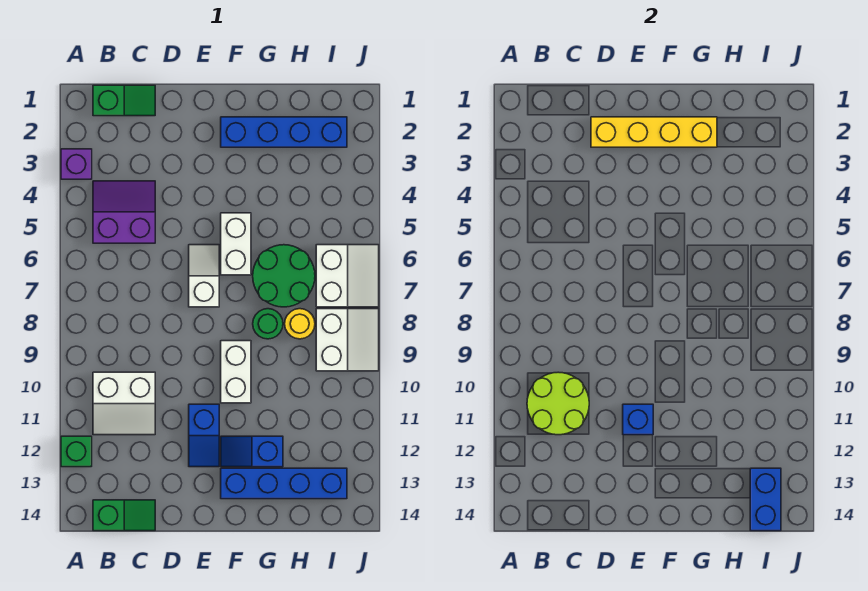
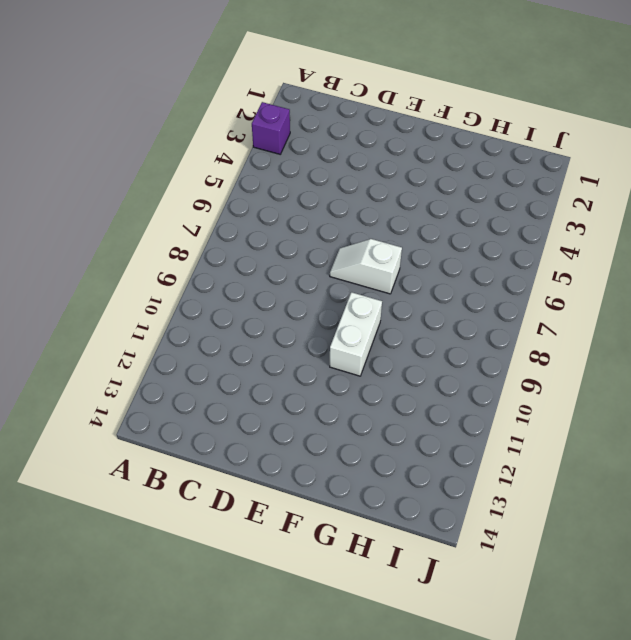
white 1x2 slope [330,239,402,294] -> white 1x2 slope turned to [189,245,219,307]
none -> green 1x1 brick [61,436,92,467]
none -> green 1x2 slope [93,85,155,116]
none -> purple 2x2 slope [93,181,155,243]

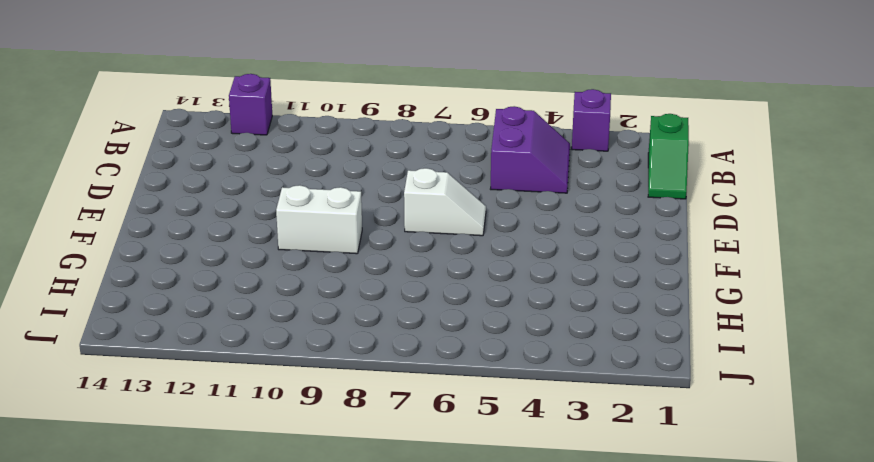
purple 1x1 brick [229,74,272,135] -> green 1x1 brick [61,436,92,467]
none -> white 2x2 slope [93,372,155,435]
none -> green 1x2 slope [93,500,155,531]
none -> blue 1x2 slope [189,404,219,467]

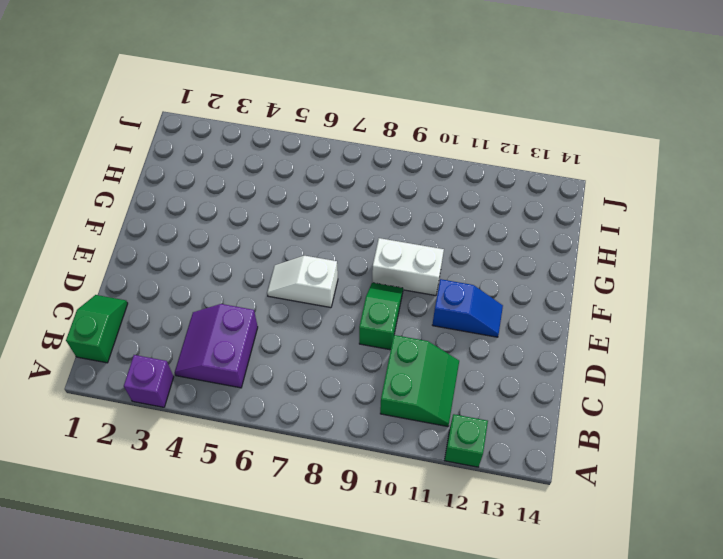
green 2x2 slope [380,335,459,427] -> white 2x2 slope [93,372,155,435]
green 1x2 slope [359,283,403,350] -> green 1x2 slope moved to [93,500,155,531]
none -> blue 1x4 brick [221,117,347,147]
none -> white 1x2 brick [221,213,251,275]
none -> blue 1x2 slope [221,436,283,467]

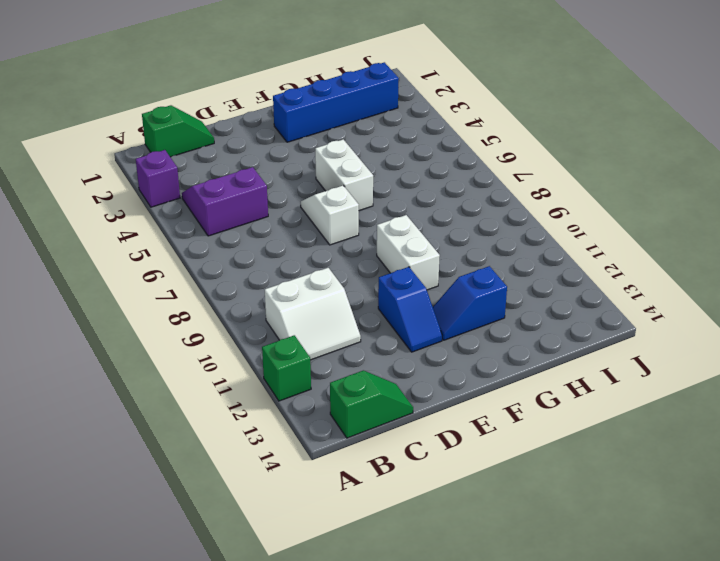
none -> blue 1x4 brick [221,468,347,499]
none -> green 2x2 round brick [253,245,315,307]
none -> green 1x1 round brick [253,309,283,339]

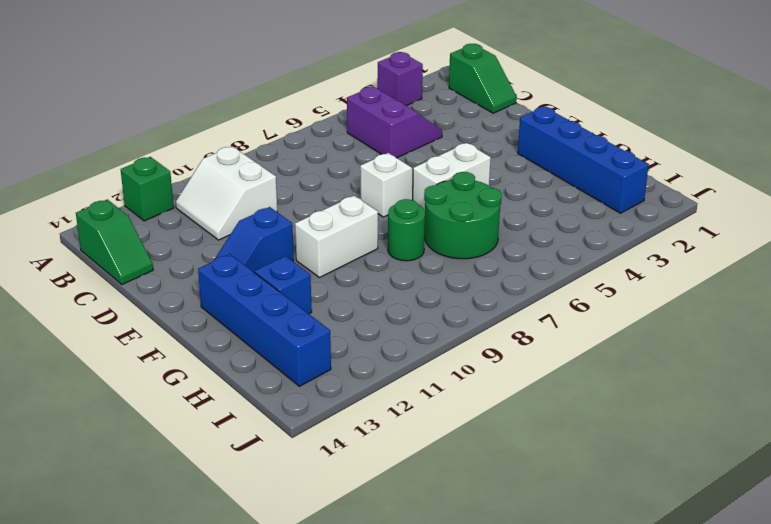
none -> yellow 1x1 round brick [285,309,315,339]
none -> white 2x2 slope [316,245,379,307]
none -> white 2x2 slope [316,309,379,371]

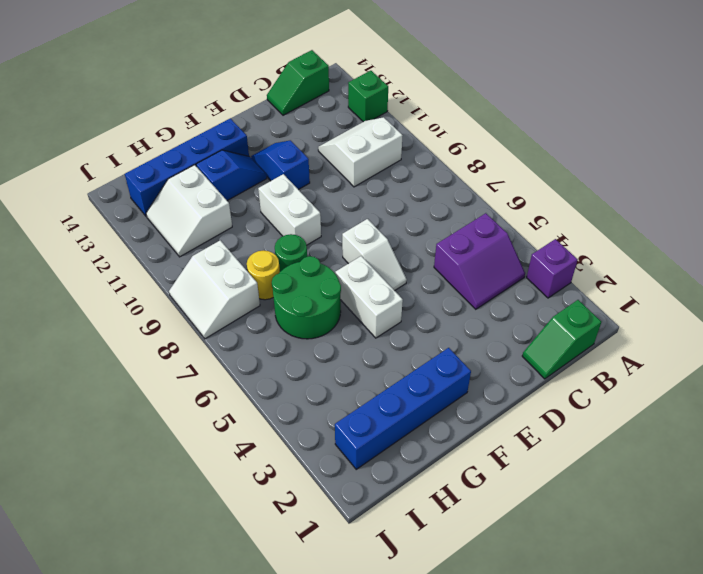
white 2x2 slope [146,165,232,257] -> white 2x2 slope moved to [316,245,379,307]
none -> lime 2x2 round brick [527,372,589,435]
none -> yellow 1x4 brick [591,117,717,147]
none -> blue 1x1 brick [623,404,653,435]

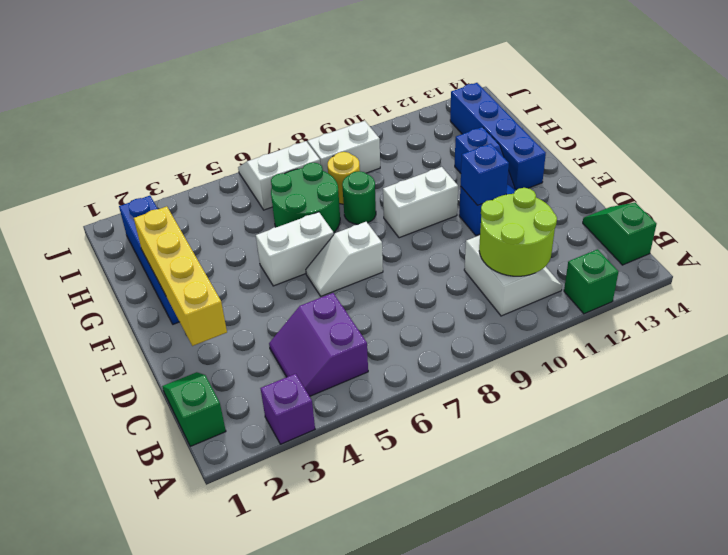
none -> blue 1x2 brick [750,468,781,531]

